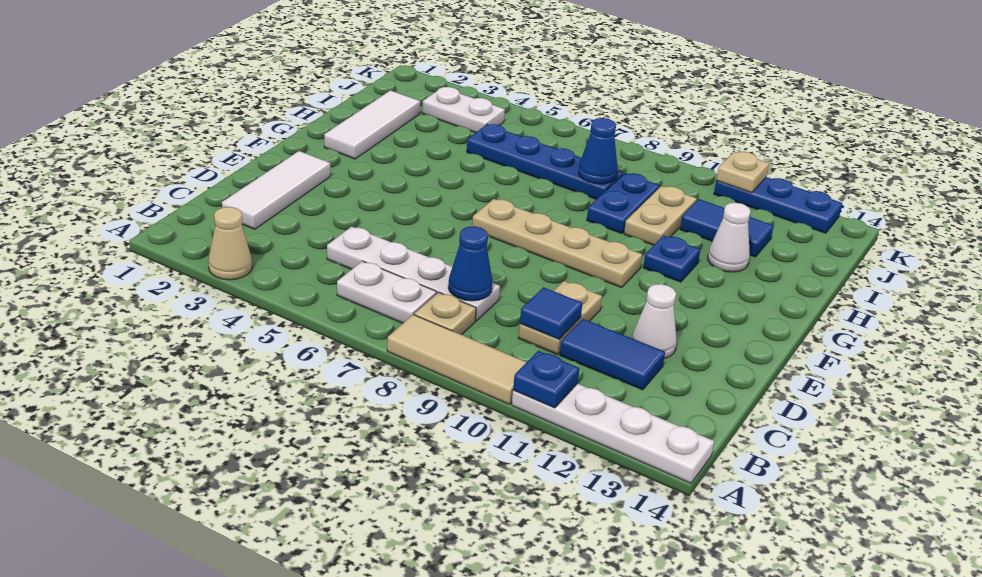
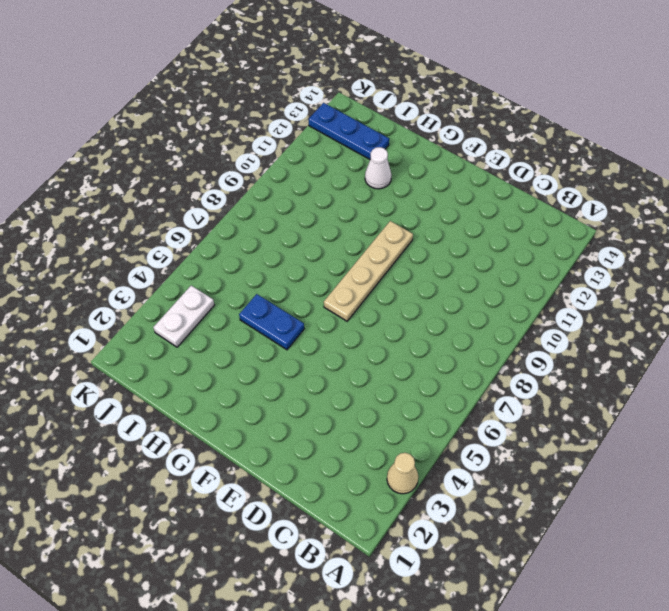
blue 1x2 plate [239,294,304,350] -> blue 1x2 plate moved to [587,173,660,233]
blue 1x3 plate [308,103,389,159] -> blue 1x3 plate turned to [714,177,842,233]
none -> tan 1x3 tile [387,315,527,404]
none -> white 1x4 plate [512,383,714,483]
none -> white 1x2 plate [337,261,437,323]

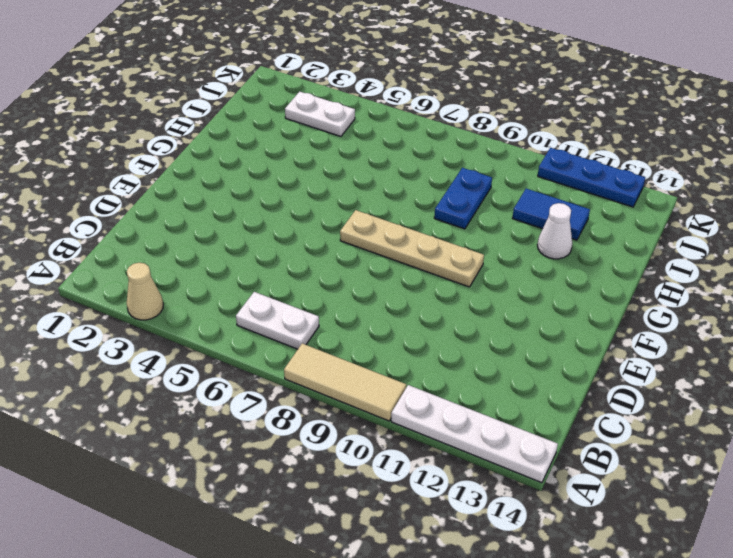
none -> tan 1x1 plate [414,292,476,335]
none -> white 1x3 tile [222,151,330,229]
none -> white 1x4 plate [327,227,500,321]

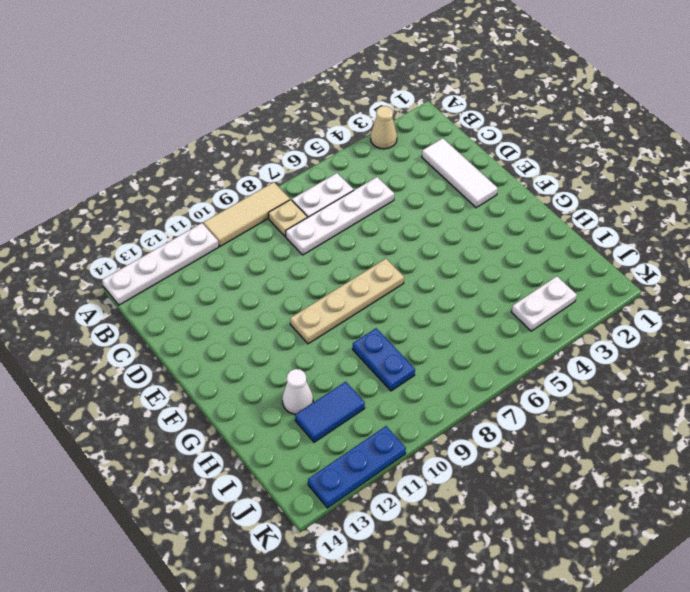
none -> tan 1x2 plate [518,281,602,354]
none -> blue 1x2 tile [560,319,665,390]
none -> white 1x1 cone [632,284,677,359]

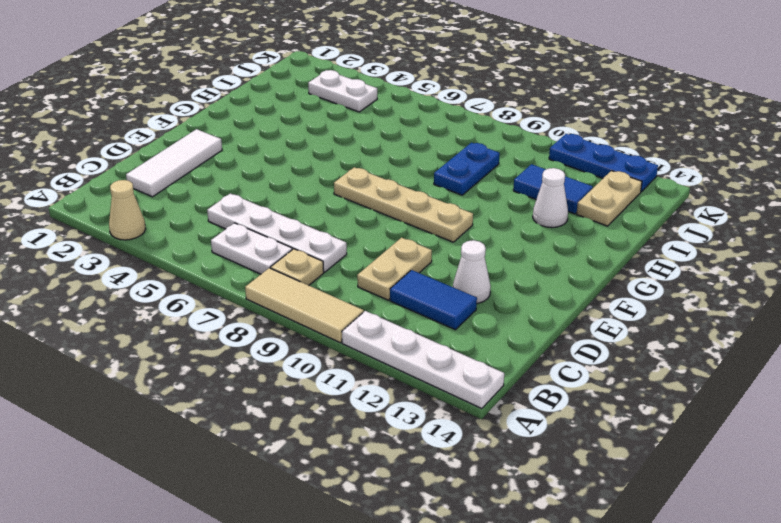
tan 1x2 plate [577,171,642,226] -> tan 1x2 plate moved to [624,186,697,245]
none -> white 1x3 tile [324,90,420,159]
none -> blue 1x1 plate [643,236,701,282]
none -> blue 1x4 plate [467,124,623,199]

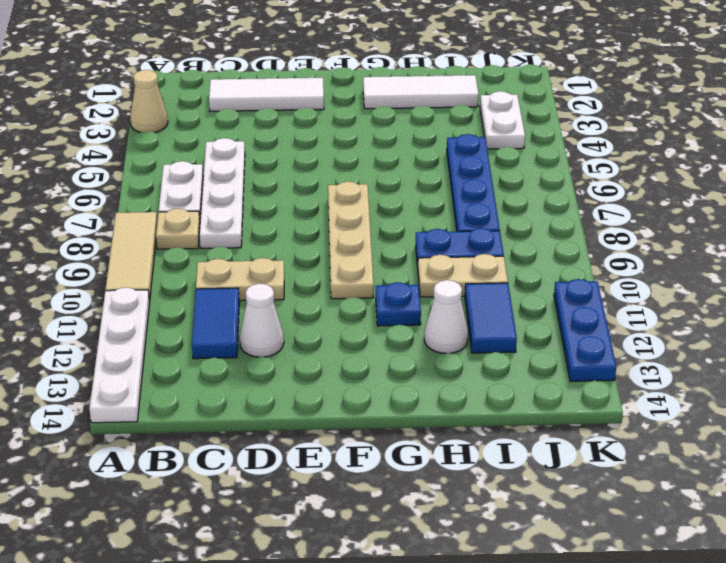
none -> blue 1x1 plate [513,351,580,408]
none -> blue 1x1 cone [448,226,493,301]
none -> blue 1x1 tile [520,287,582,339]

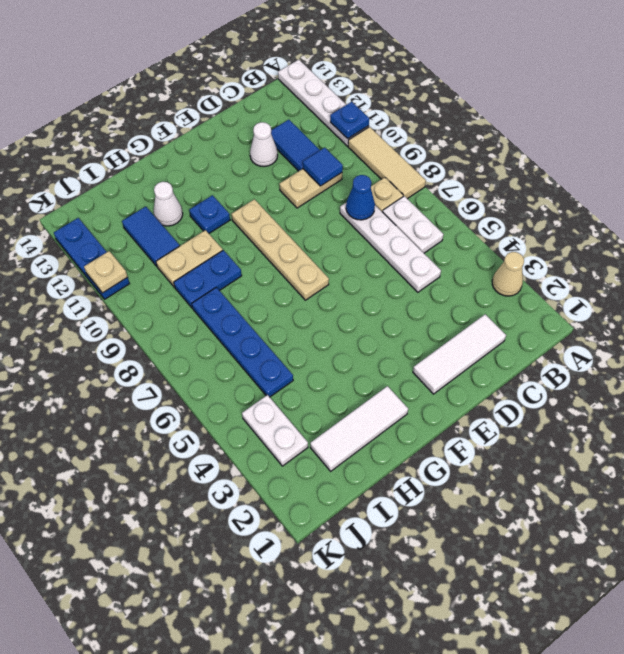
none -> blue 1x1 cone [579,118,618,184]

